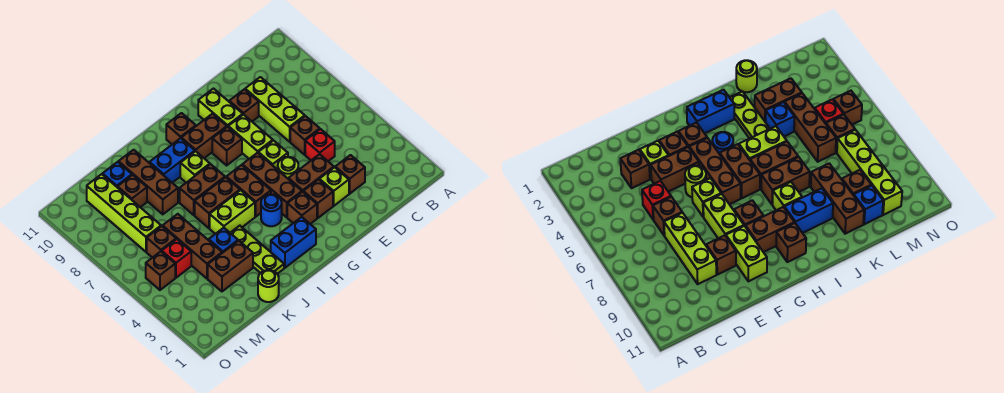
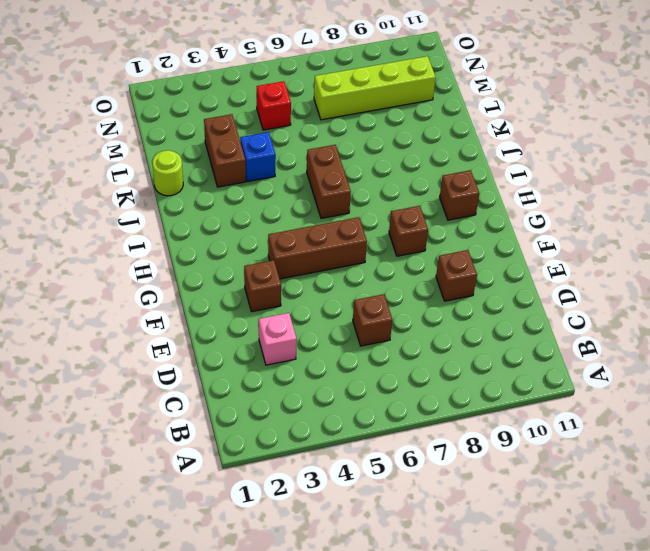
pink 1x1 brick [259,313,297,365] -> brown 1x1 brick [335,155,365,194]
none -> red 1x1 brick [305,129,335,161]
none -> lime 1x3 brick [245,77,305,142]
none -> lime 1x1 brick [319,167,349,206]
none -> brown 1x2 brick [288,154,334,192]

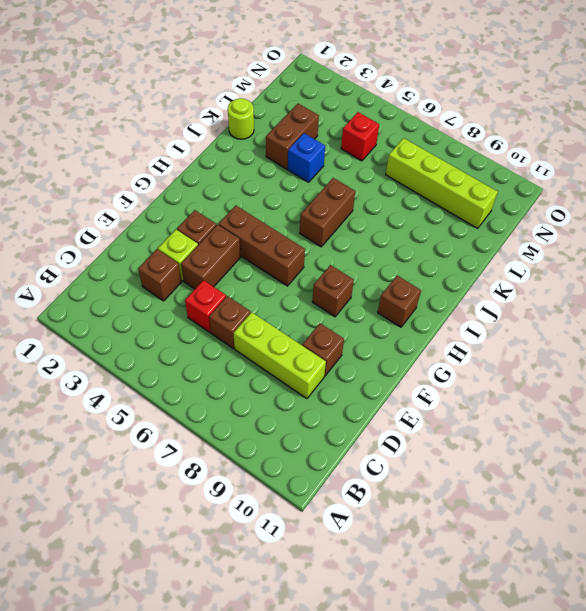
none -> lime 1x1 round brick [278,157,298,178]
none -> lime 1x1 brick [258,141,288,170]
none -> lime 1x2 brick [228,114,273,159]
none -> lime 1x2 brick [198,89,243,127]

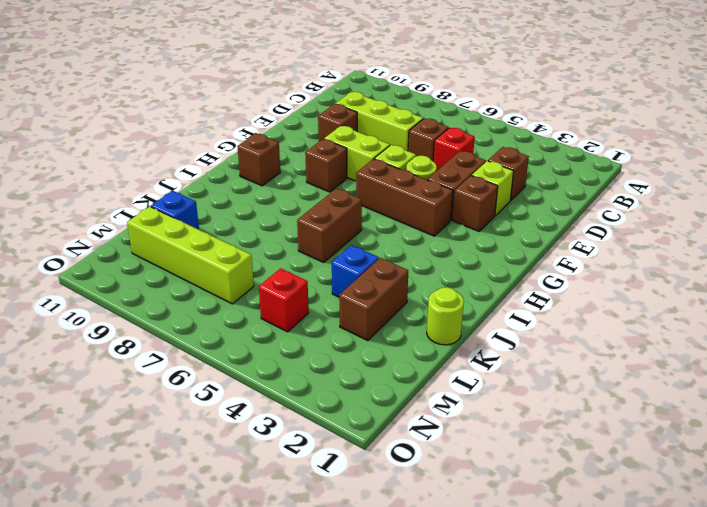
none -> lime 1x2 brick [198,89,243,127]
none -> brown 1x1 brick [287,192,317,224]
none -> brown 1x2 brick [181,114,227,158]
none -> blue 1x2 brick [271,217,316,268]

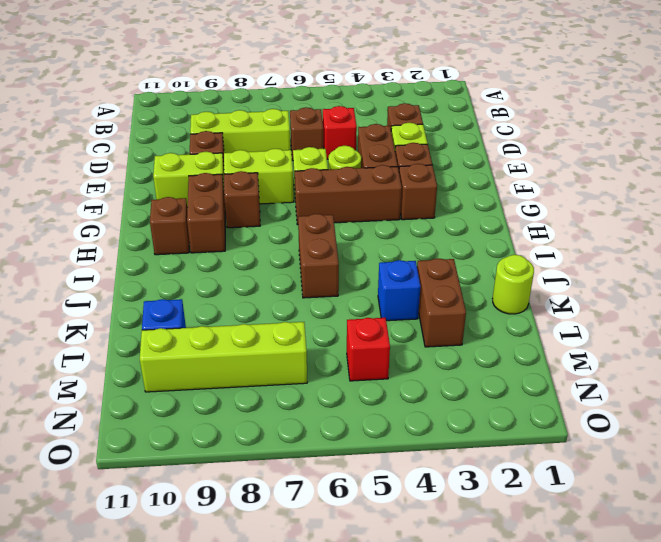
none -> blue 1x2 brick [271,217,316,268]
none -> blue 1x1 round brick [261,194,282,226]
none -> brown 1x2 brick [226,165,271,217]
none -> lime 1x2 brick [210,190,255,234]

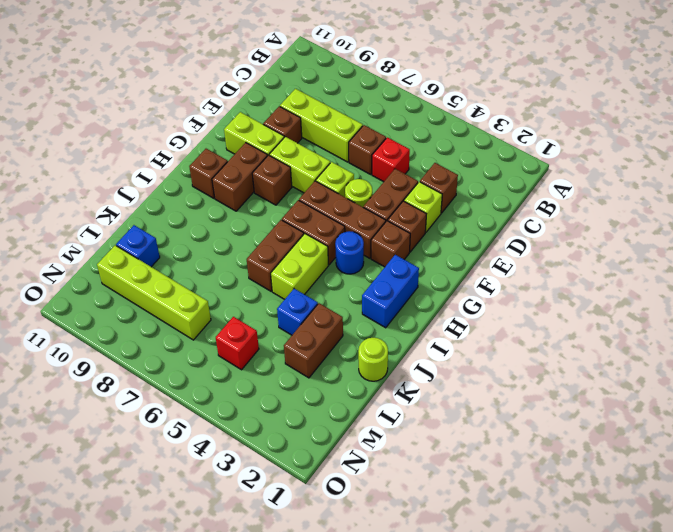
none -> brown 1x2 brick [180,164,225,215]
none -> lime 1x1 brick [180,151,210,183]
none -> blue 1x2 brick [149,138,195,183]
none -> lime 1x3 plate [231,226,284,274]

